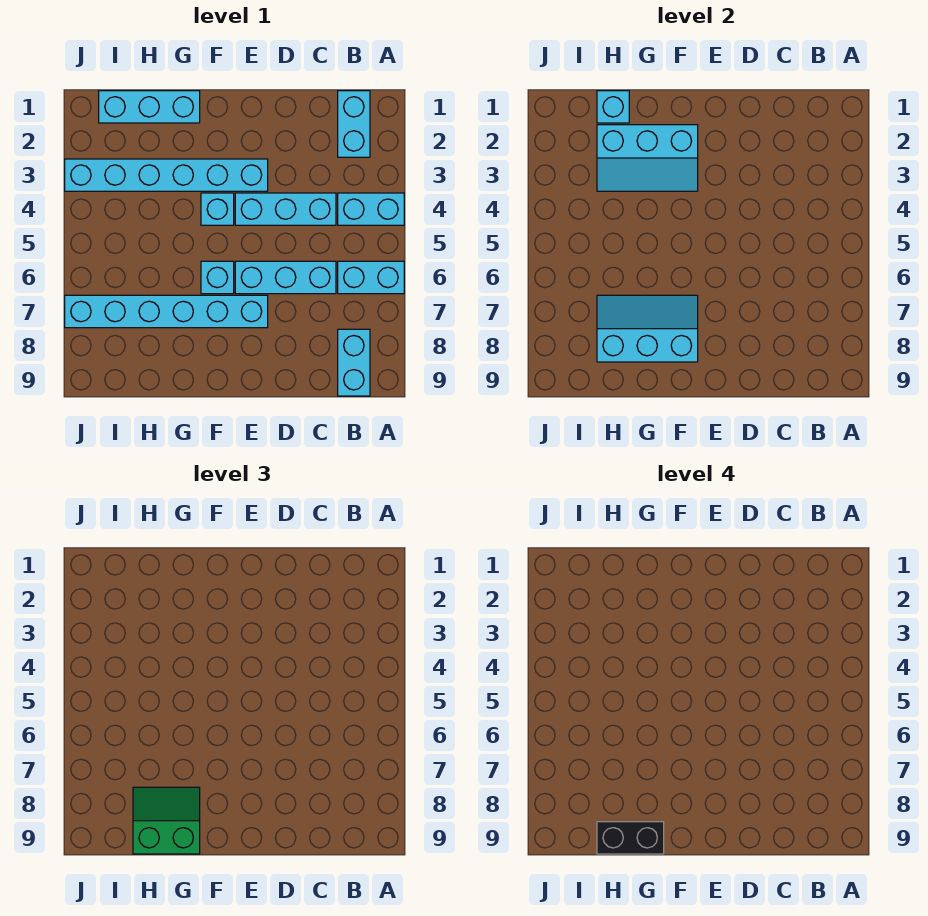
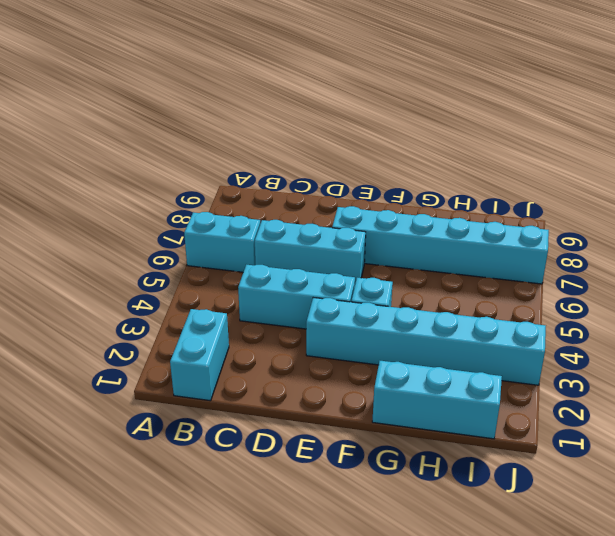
none -> cyan 1x2 brick [338,193,404,225]
none -> cyan 1x2 brick [338,329,370,396]
none -> cyan 1x1 brick [201,261,234,294]

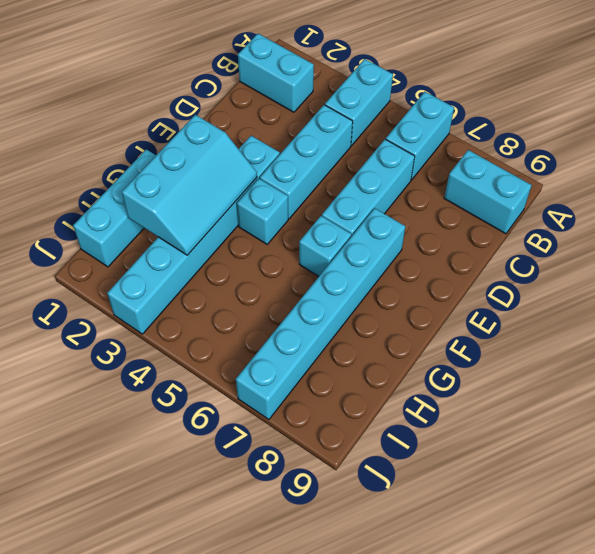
none -> cyan 2x3 slope [597,295,698,362]
none -> cyan 1x1 brick [597,91,629,123]
none -> green 2x2 slope [133,787,200,854]

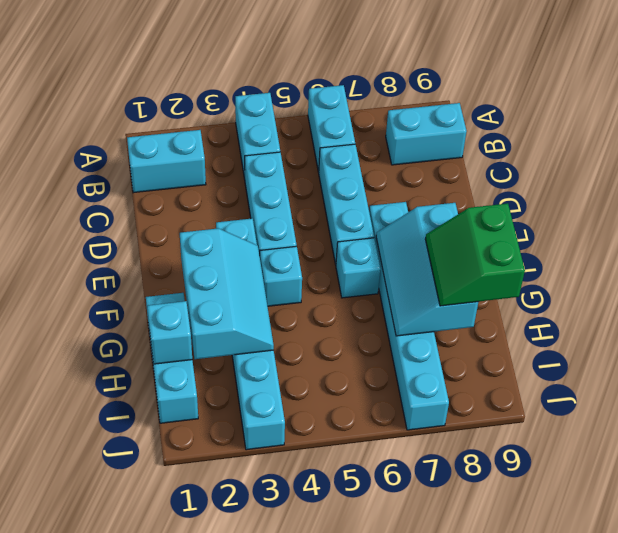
none -> black 1x2 brick [597,822,664,854]

